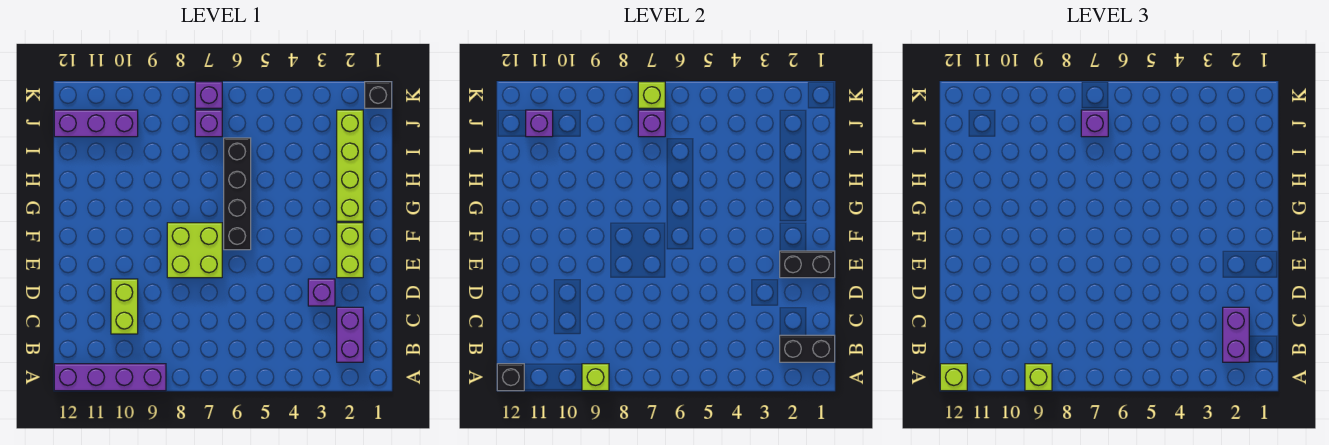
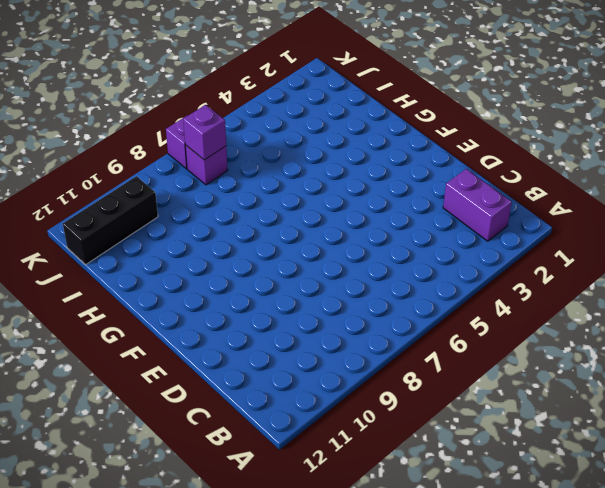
black 1x3 brick [63,176,158,264] -> purple 1x3 brick [54,110,138,137]
none -> purple 1x4 brick [54,364,166,391]
none -> lime 1x2 brick [111,279,138,334]
none -> purple 1x1 brick [308,279,335,306]

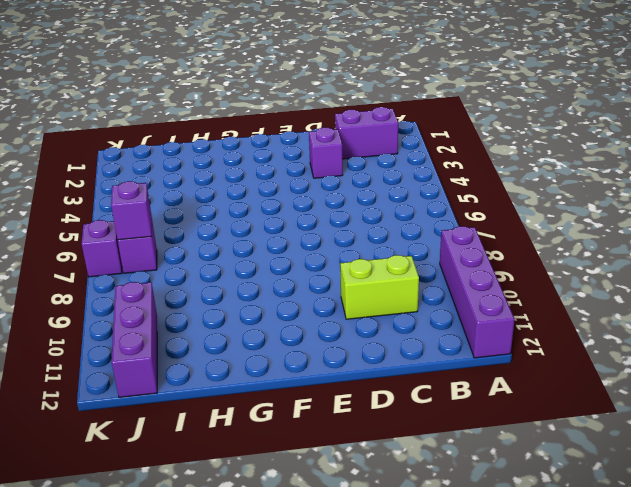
none -> lime 1x2 brick [337,223,363,278]
none -> lime 2x2 brick [167,223,222,278]
none -> black 1x4 brick [224,138,251,250]

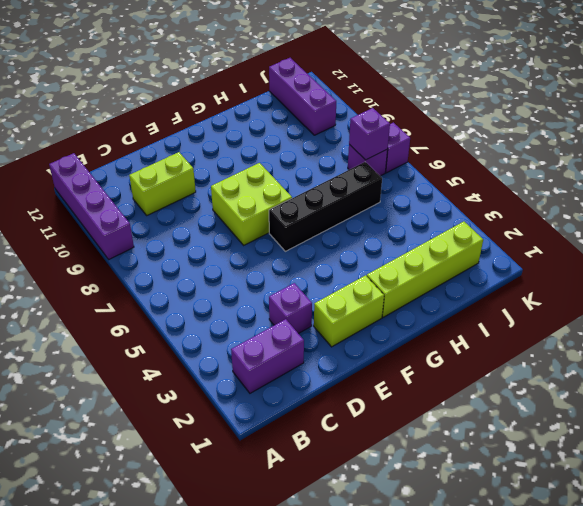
none -> black 1x1 brick [365,82,392,108]
none -> lime 1x1 brick [582,364,609,391]
none -> black 1x1 brick [497,364,524,391]

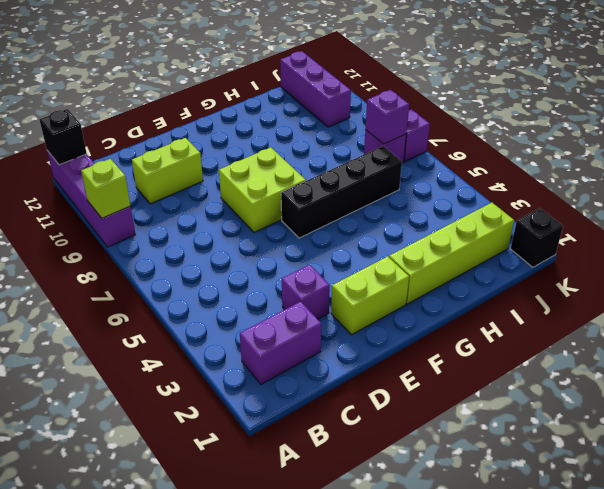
none -> black 1x2 brick [780,335,835,362]
none -> black 1x2 brick [780,251,835,278]
none -> purple 1x1 brick [526,110,553,137]

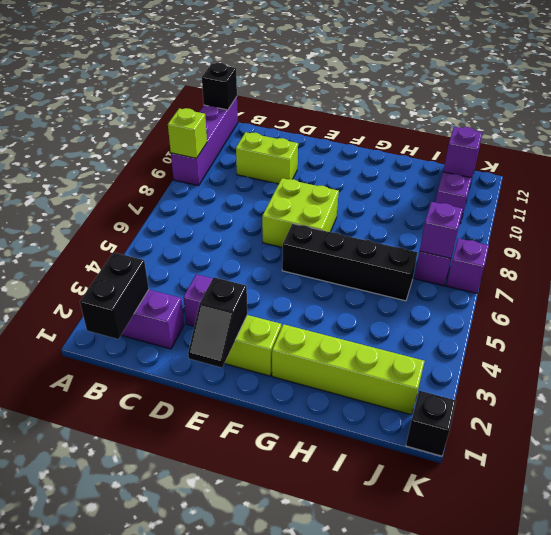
black 1x2 slope [188,277,247,368] -> black 1x2 brick [780,251,835,278]
none -> lime 1x1 brick [638,82,665,108]
none -> lime 1x1 brick [1025,364,1052,391]
none -> lime 1x1 brick [940,364,967,391]

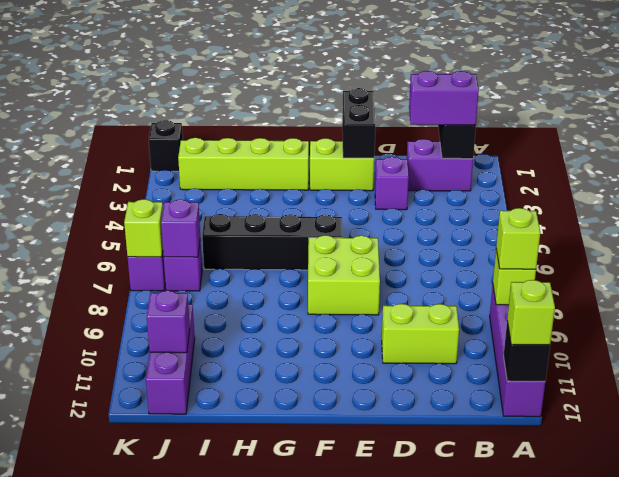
none -> purple 1x1 brick [1081,110,1108,137]

